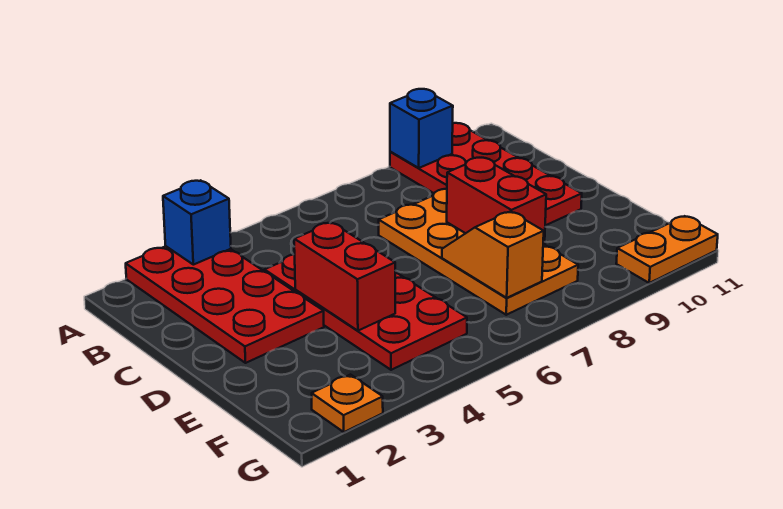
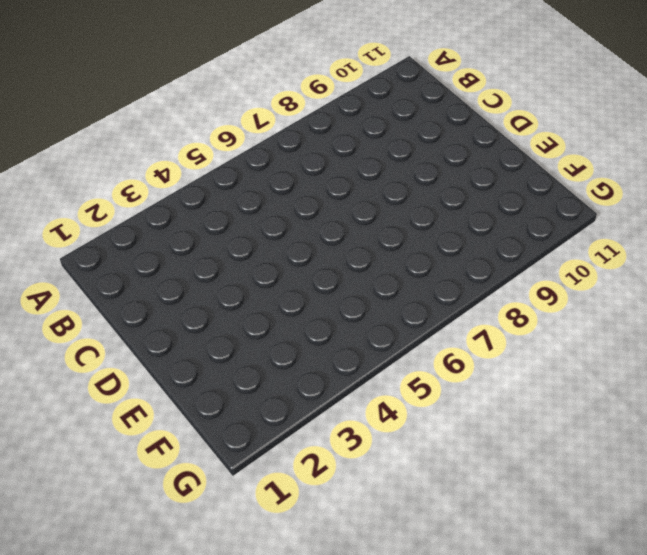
none -> red 2x4 plate [126,246,324,363]
none -> red 2x4 plate [390,123,582,225]

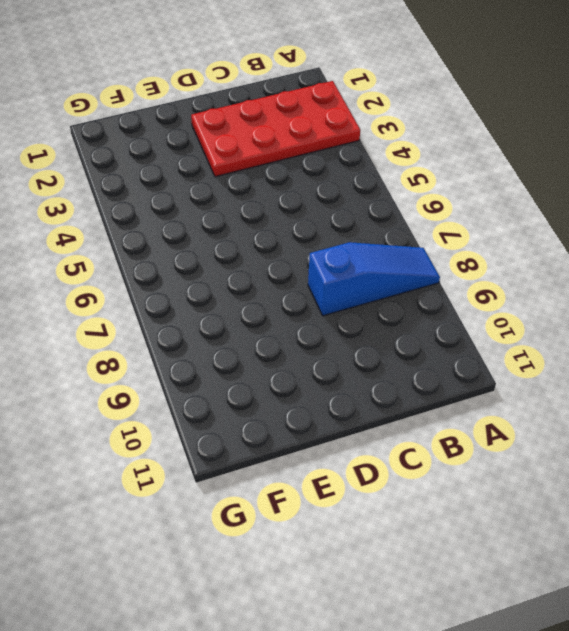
blue 1x3 slope [308,242,440,316] -> orange 2x4 plate [379,189,578,315]
none -> red 2x4 plate [390,123,582,225]
none -> red 2x4 plate [264,254,467,370]

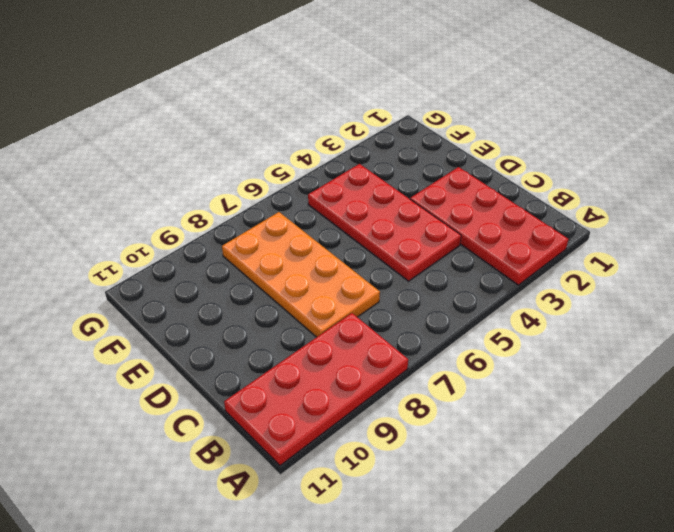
red 2x4 plate [224,313,408,466] -> red 2x4 plate turned to [390,123,582,225]
none -> orange 1x1 plate [312,375,383,432]
none -> orange 1x2 plate [616,216,718,283]

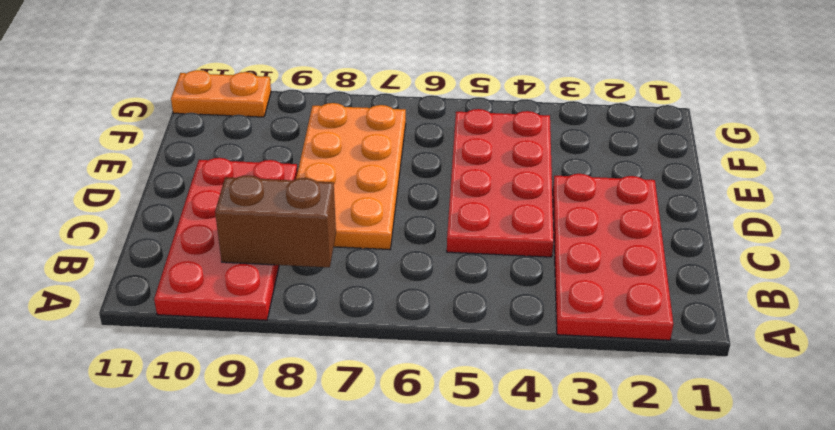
brown 1x2 brick [215,175,336,267] -> none
none -> orange 1x1 plate [312,375,383,432]
none -> blue 1x1 brick [163,180,231,265]

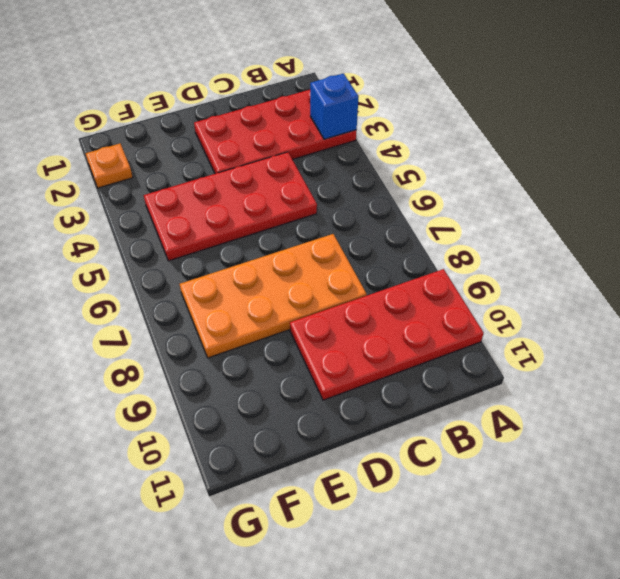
none -> orange 1x2 plate [616,216,718,283]
none -> blue 1x1 brick [390,89,453,168]

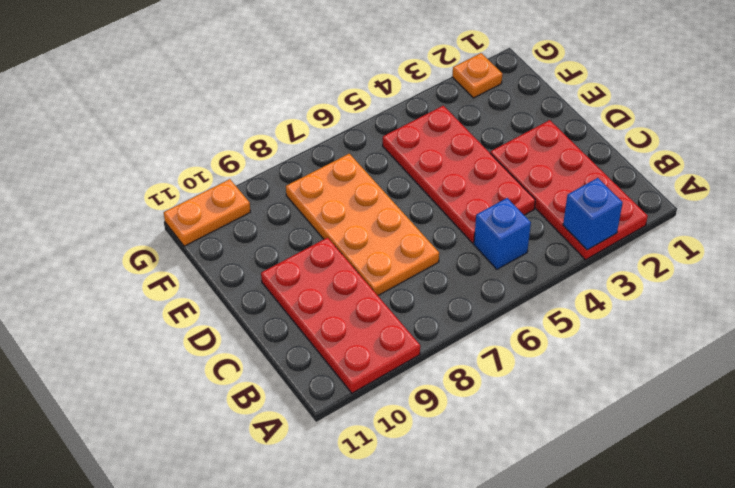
blue 1x1 brick [474,198,531,269] -> blue 1x1 brick moved to [390,89,453,168]
none -> red 1x2 brick [294,223,395,331]
none -> red 1x2 brick [447,158,546,245]

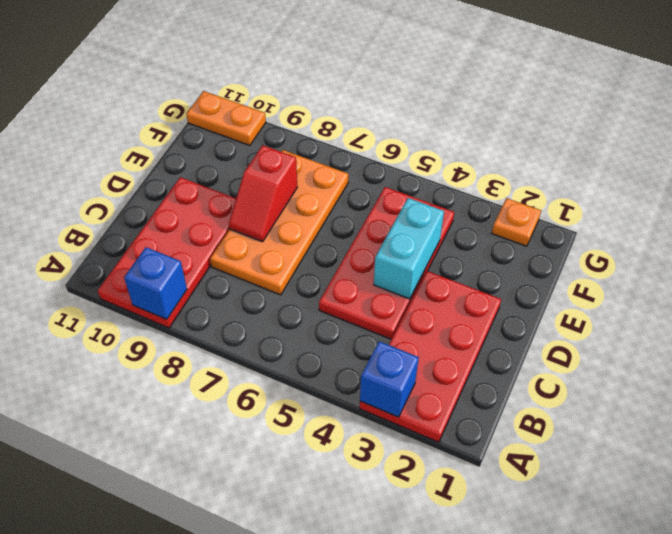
cyan 1x2 brick [374,198,444,299] -> red 1x2 brick [294,223,395,331]
red 1x2 slope [229,145,297,242] -> red 1x2 brick [447,158,546,245]
none -> orange 1x2 slope [442,211,544,298]

